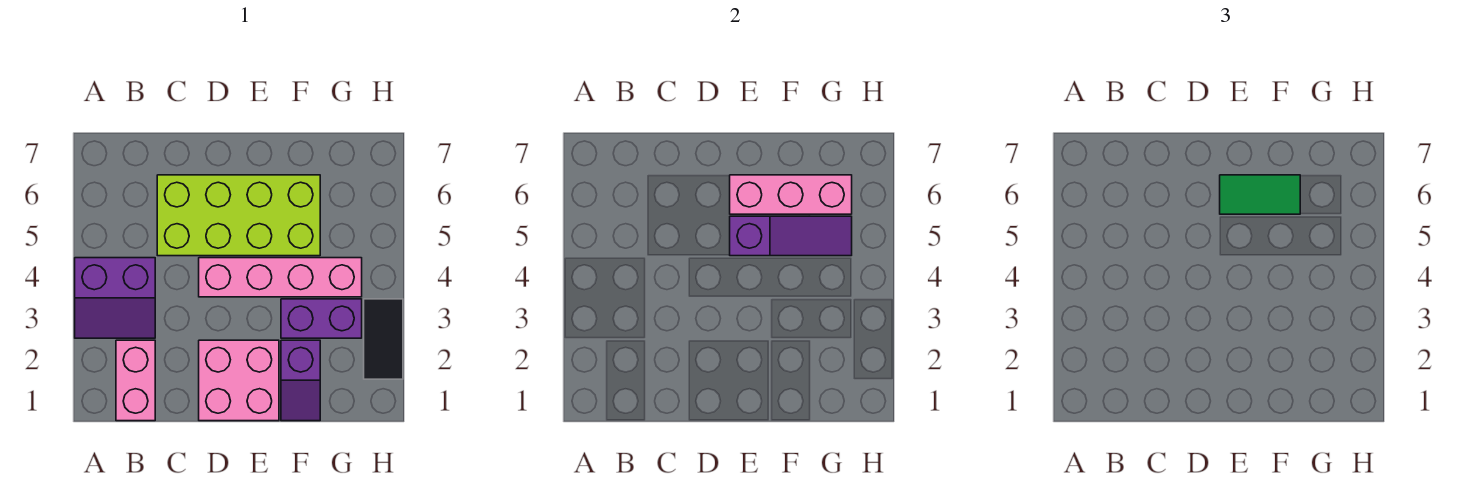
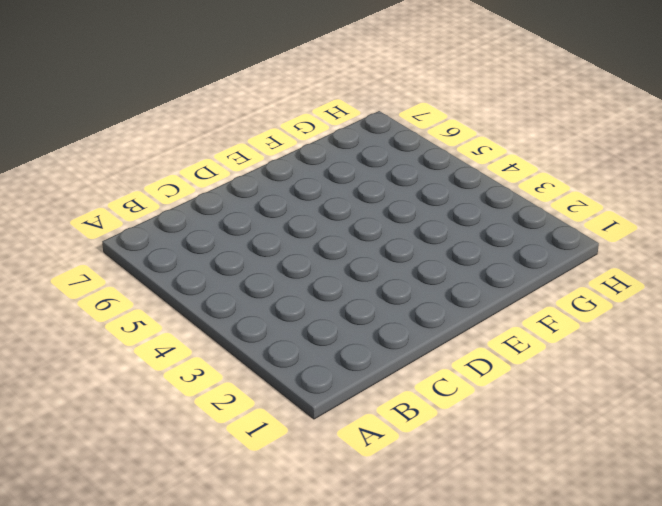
none -> purple 2x2 slope [75,258,155,338]
none -> pink 1x2 brick [116,340,155,421]

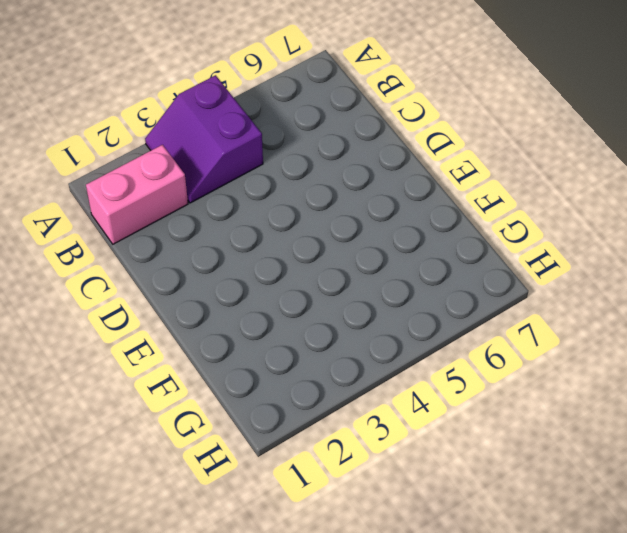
none -> lime 2x4 brick [157,175,320,256]
none -> pink 2x2 brick [199,340,279,421]

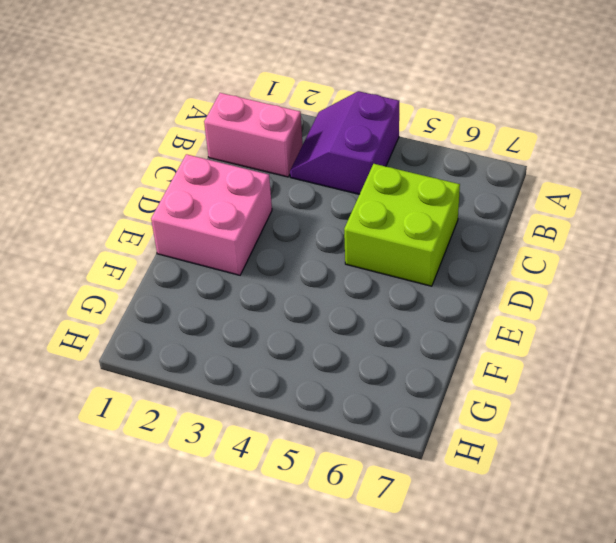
lime 2x2 brick [344,164,460,286] -> lime 2x4 brick [157,175,320,256]
none -> pink 1x4 brick [199,258,362,297]
none -> purple 1x2 slope [281,340,320,421]

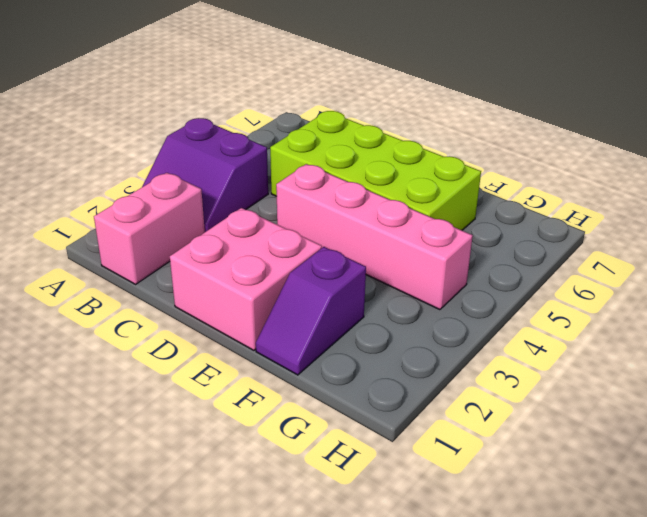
none -> purple 1x2 brick [281,299,362,338]
none -> black 1x2 tile [364,299,403,379]

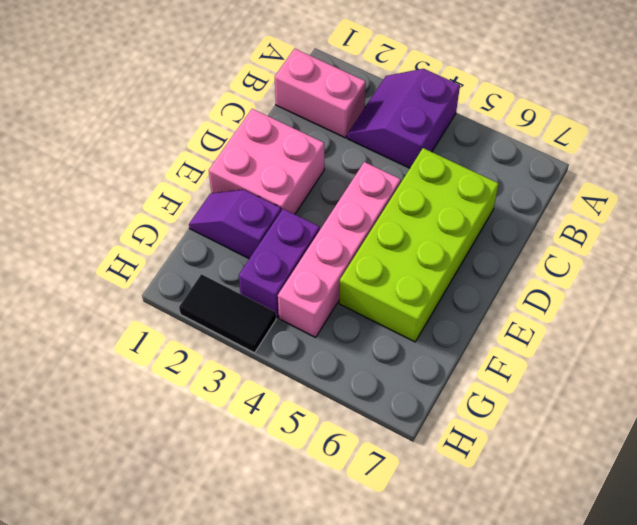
none -> purple 1x3 slope [730,216,852,256]
none -> pink 1x3 brick [730,175,852,214]

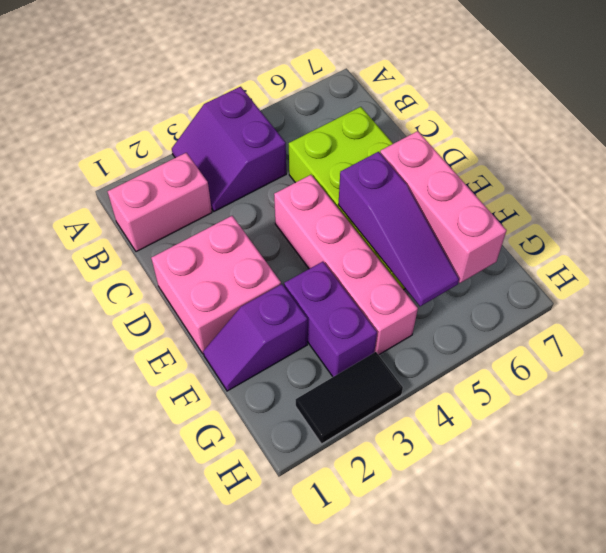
none -> green 1x2 tile [1220,175,1300,214]

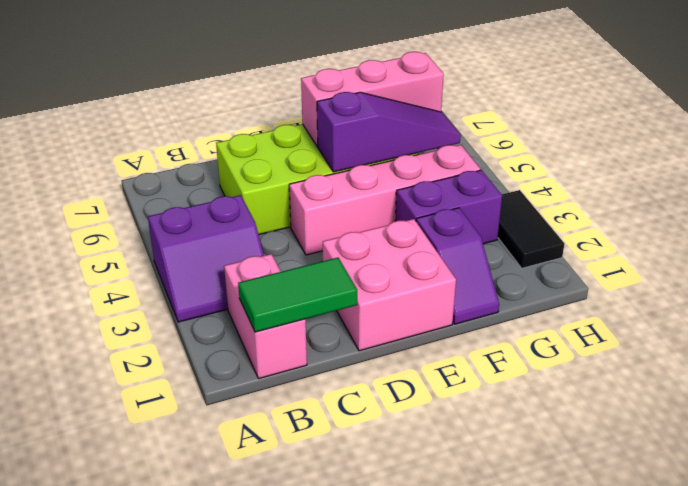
green 1x2 tile [238,258,357,332] -> green 1x2 tile moved to [1220,175,1300,214]

